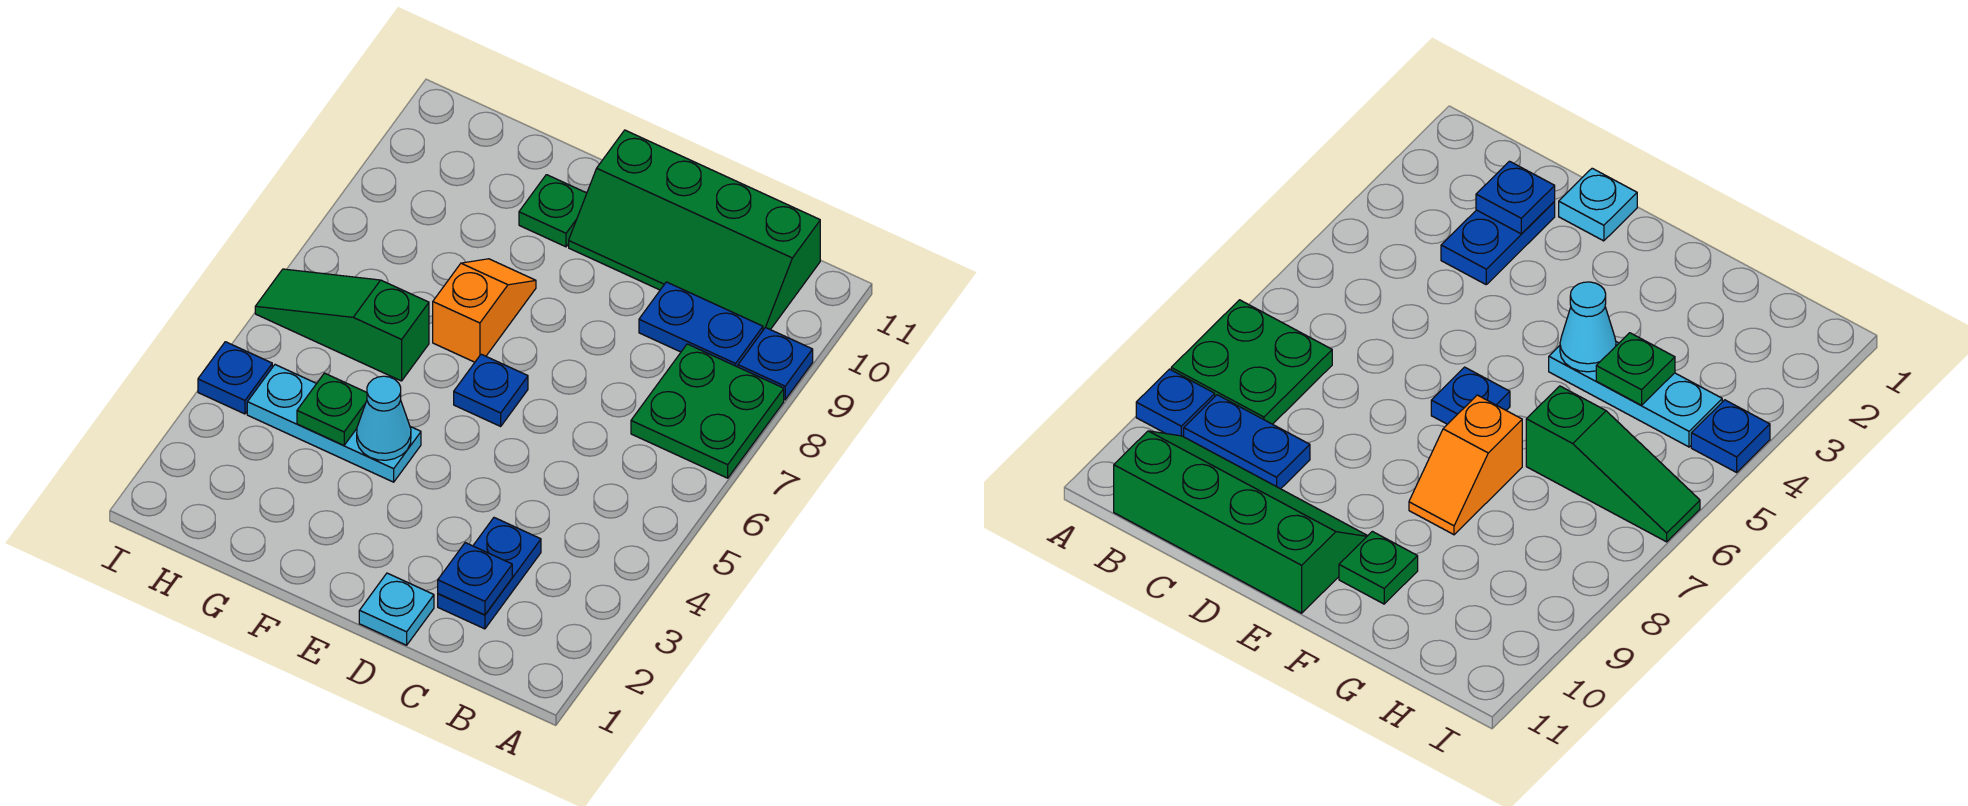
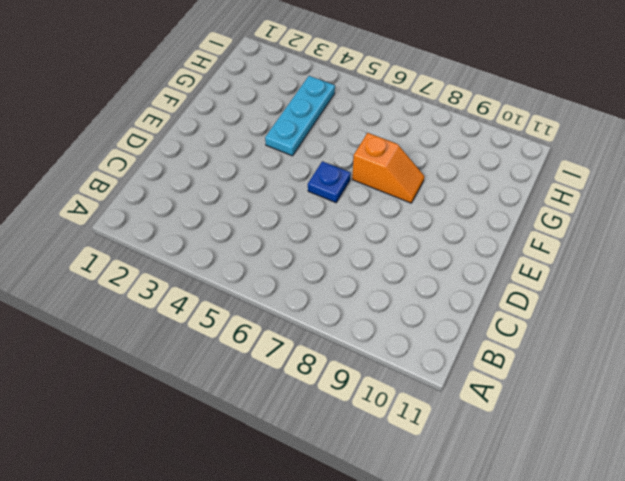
none -> green 2x2 plate [631,344,784,478]
none -> blue 1x1 plate [738,327,813,400]
none -> blue 1x2 plate [639,282,763,367]

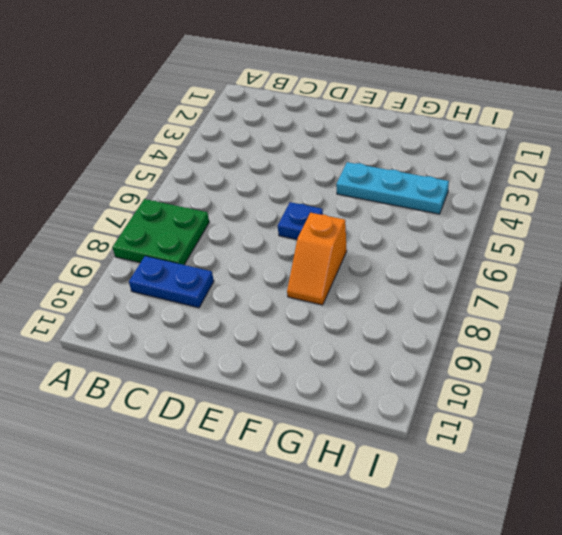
none -> blue 1x1 plate [738,327,813,400]
none -> green 2x4 slope [569,130,820,330]
none -> blue 1x2 plate [438,518,541,629]

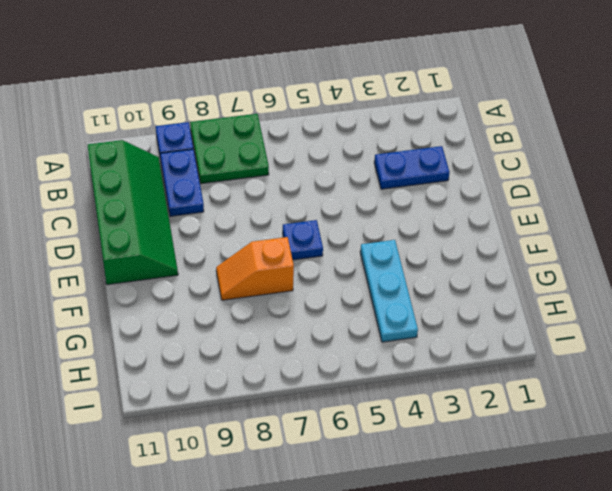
none -> cyan 1x1 plate [359,573,434,645]
none -> green 1x1 plate [519,175,587,247]
none -> green 1x3 slope [255,269,429,381]

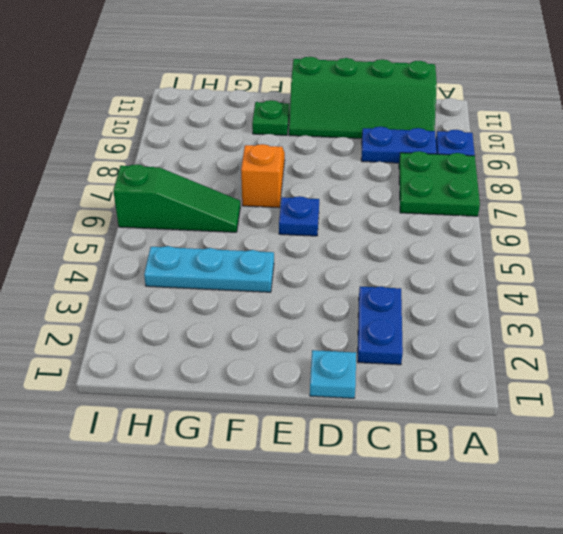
green 1x3 slope [113,164,240,232] -> green 1x3 slope turned to [255,269,429,381]
none -> blue 1x1 plate [198,342,272,414]
none -> blue 1x1 plate [438,543,512,615]
none -> cyan 1x1 cone [357,376,411,460]

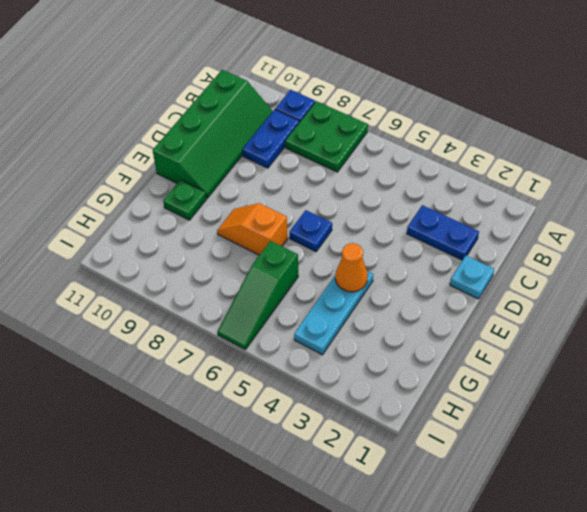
orange 1x1 cone [335,243,368,292] -> cyan 1x1 cone [357,376,411,460]
none -> blue 1x1 plate [198,342,272,414]
none -> blue 1x1 plate [438,543,512,615]
none -> green 1x1 plate [297,373,367,445]

